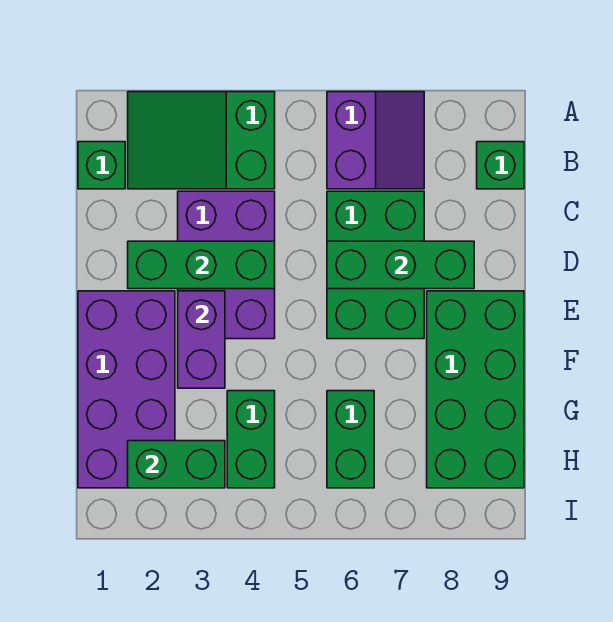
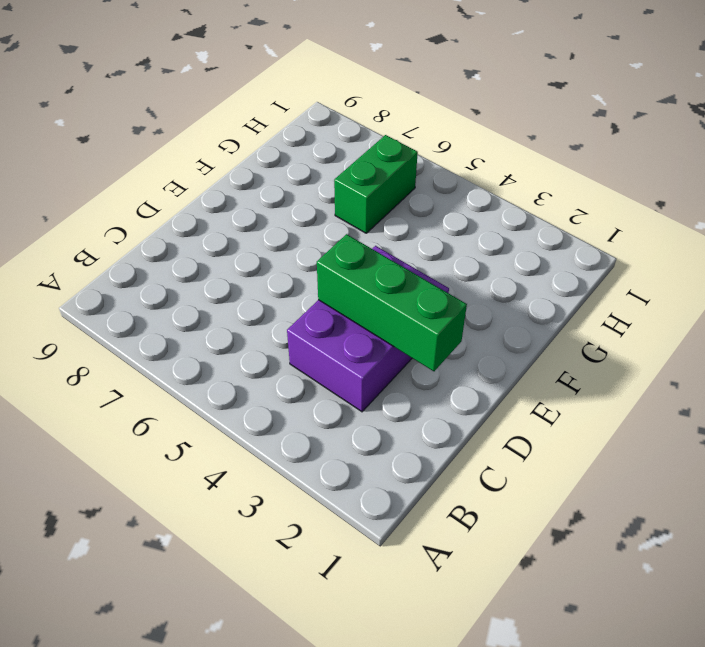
none -> green 2x3 slope [128,92,275,189]
none -> purple 2x2 slope [327,92,424,189]
none -> green 1x1 brick [78,142,125,189]

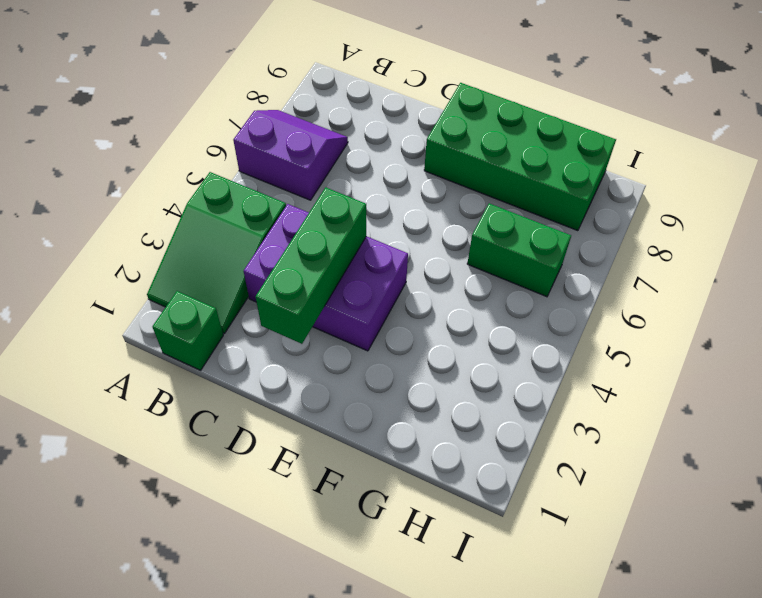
none -> green 1x1 brick [477,142,524,189]
none -> green 2x3 brick [327,191,424,339]
none -> purple 2x4 brick [78,291,175,488]

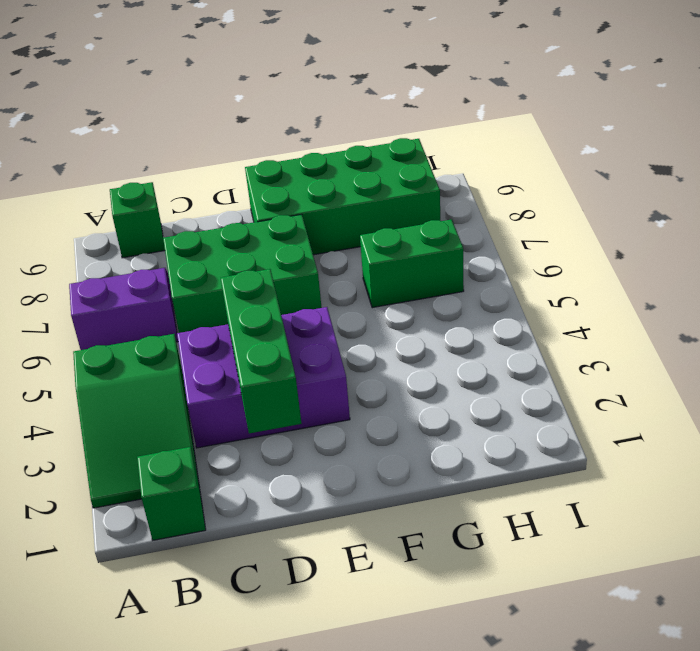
none -> purple 2x4 brick [78,291,175,488]
none -> green 1x2 brick [227,391,275,488]
none -> green 1x3 brick [327,241,474,289]

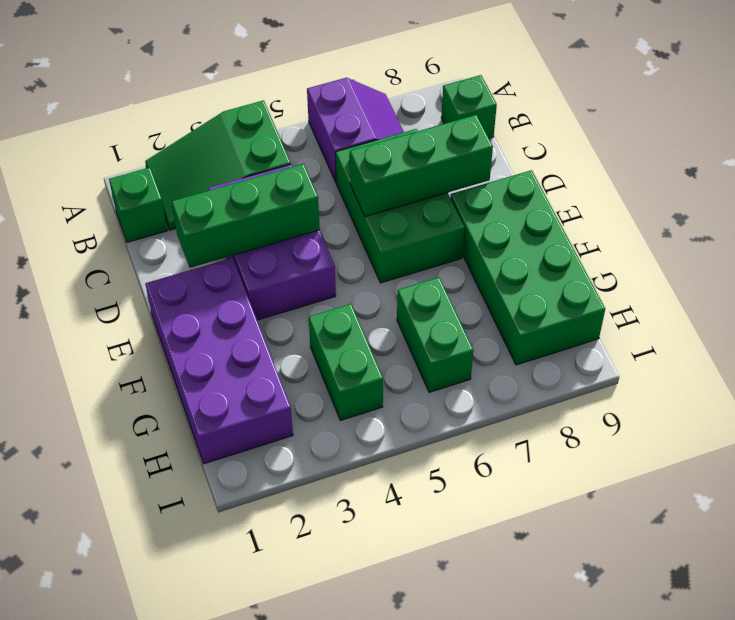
none -> purple 1x2 brick [178,291,225,388]
none -> green 1x2 brick [128,441,225,488]

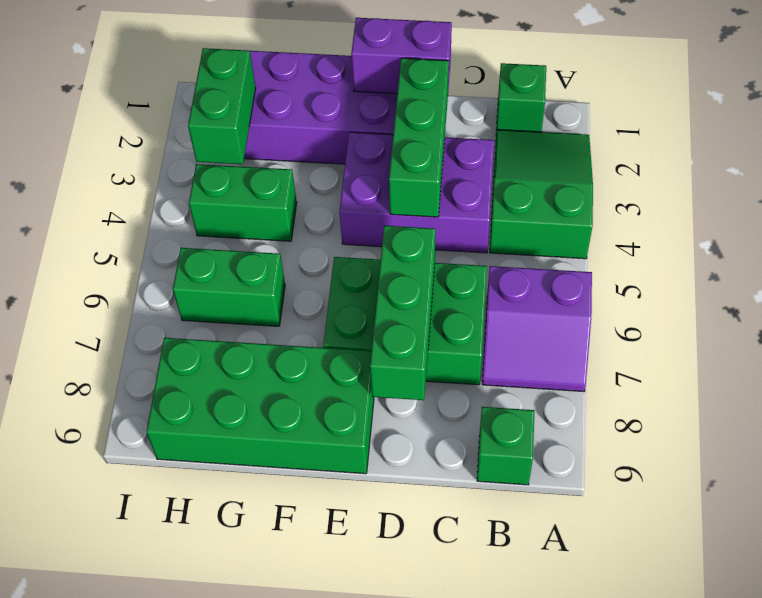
purple 1x2 brick [351,18,452,94] -> purple 1x2 brick moved to [178,291,225,388]

